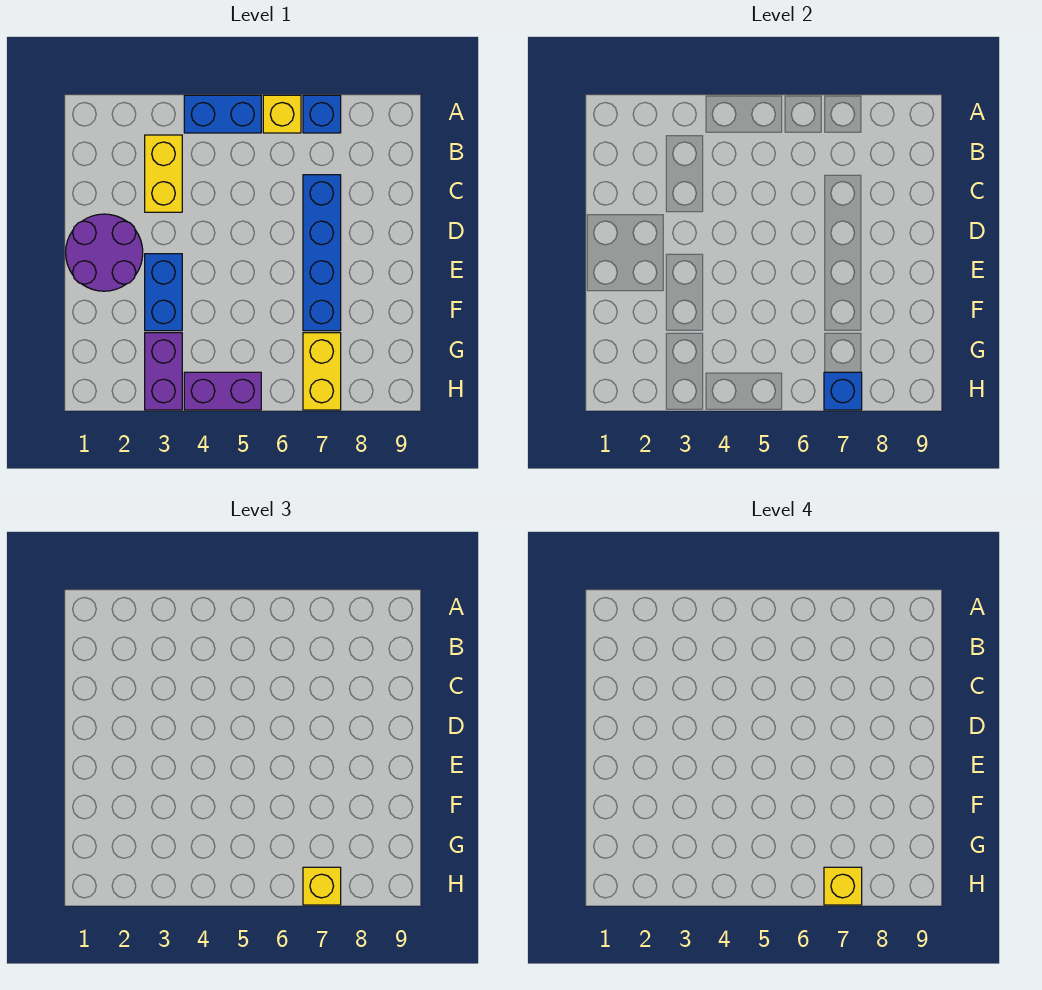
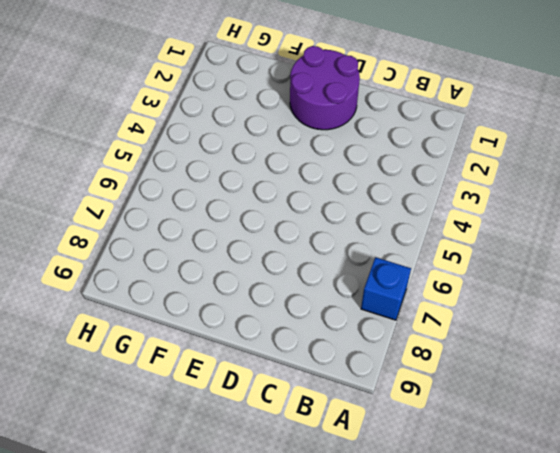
none -> blue 1x2 brick [184,95,261,133]
none -> yellow 1x1 brick [263,95,301,133]
none -> yellow 1x2 brick [145,135,182,212]

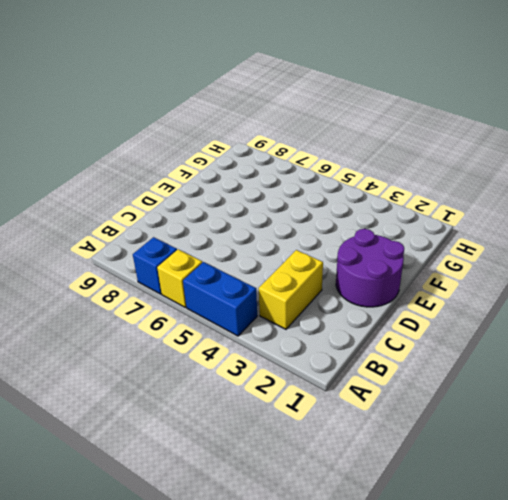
none -> blue 1x4 brick [303,175,341,331]
none -> blue 1x2 brick [145,254,182,331]
none -> purple 1x2 brick [145,333,182,410]

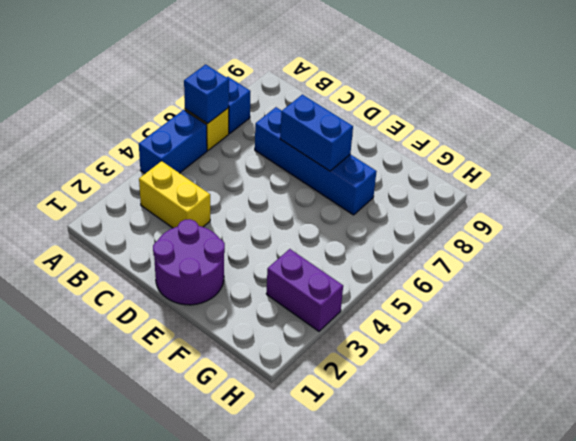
blue 1x1 brick [184,64,229,123] -> blue 1x1 brick moved to [824,372,862,410]
blue 1x2 brick [280,94,353,171] -> blue 1x2 brick moved to [145,254,182,331]
none -> yellow 1x2 brick [303,333,341,410]
none -> purple 1x2 brick [184,372,261,410]
none -> yellow 1x1 brick [303,867,341,905]

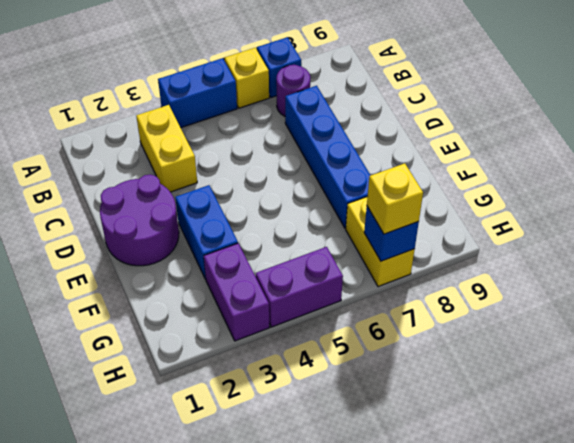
purple 1x1 round brick [276,65,310,116] -> none
none -> yellow 1x1 brick [824,867,862,905]

